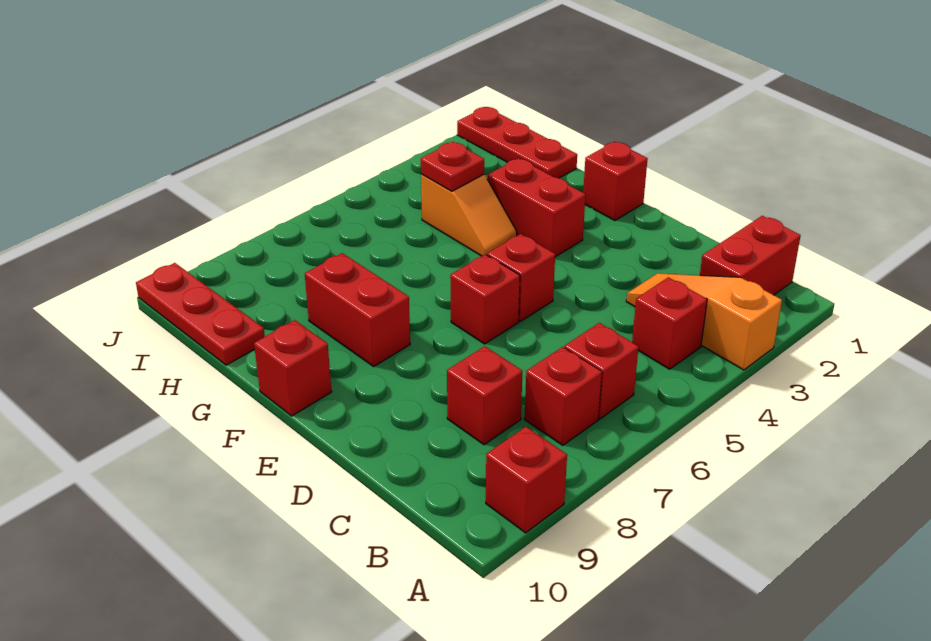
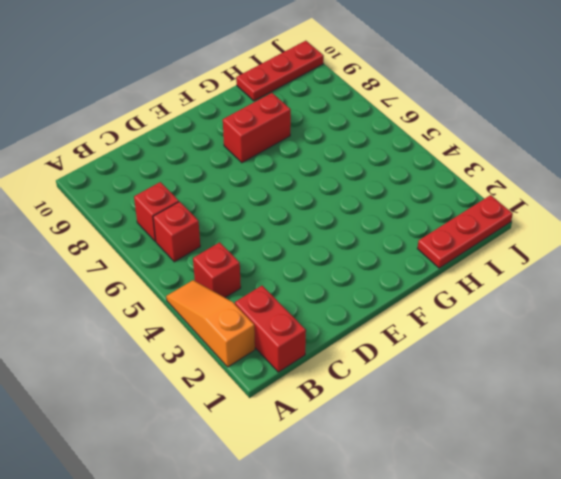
orange 1x3 slope [166,280,255,367] -> orange 1x3 slope turned to [626,273,782,370]
none -> red 1x1 brick [486,427,567,533]
none -> red 1x1 brick [447,346,522,445]
none -> red 1x1 brick [487,234,555,321]

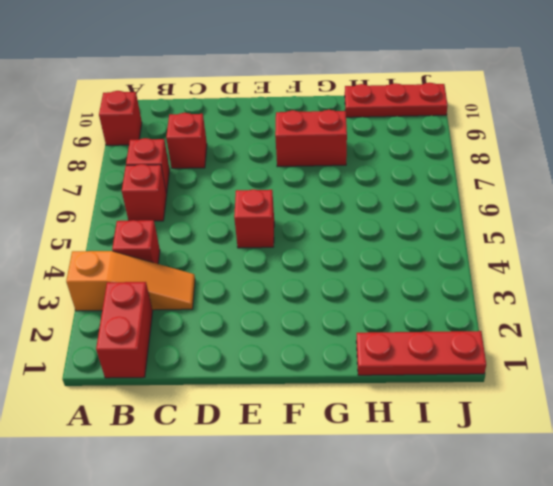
none -> red 1x1 brick [450,254,520,344]
none -> red 1x1 brick [583,142,648,221]
none -> red 1x2 brick [487,158,586,257]

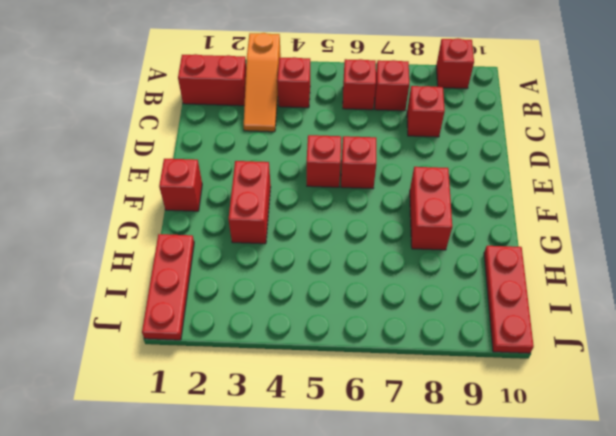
none -> red 1x1 brick [254,320,332,416]
none -> orange 1x2 slope [421,174,517,256]
none -> red 1x1 plate [421,142,484,191]

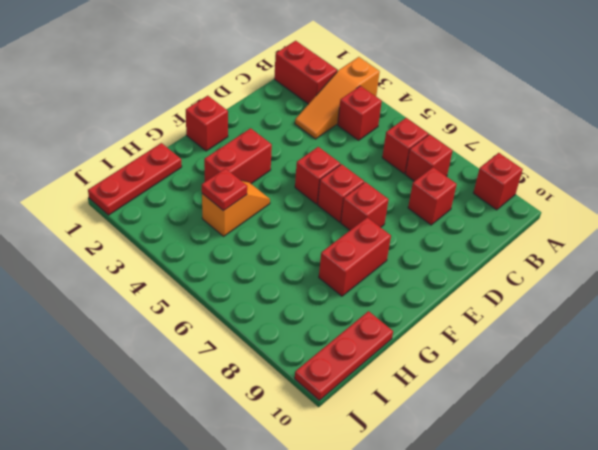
red 1x1 brick [341,182,389,230] -> red 1x1 brick moved to [254,320,332,416]

